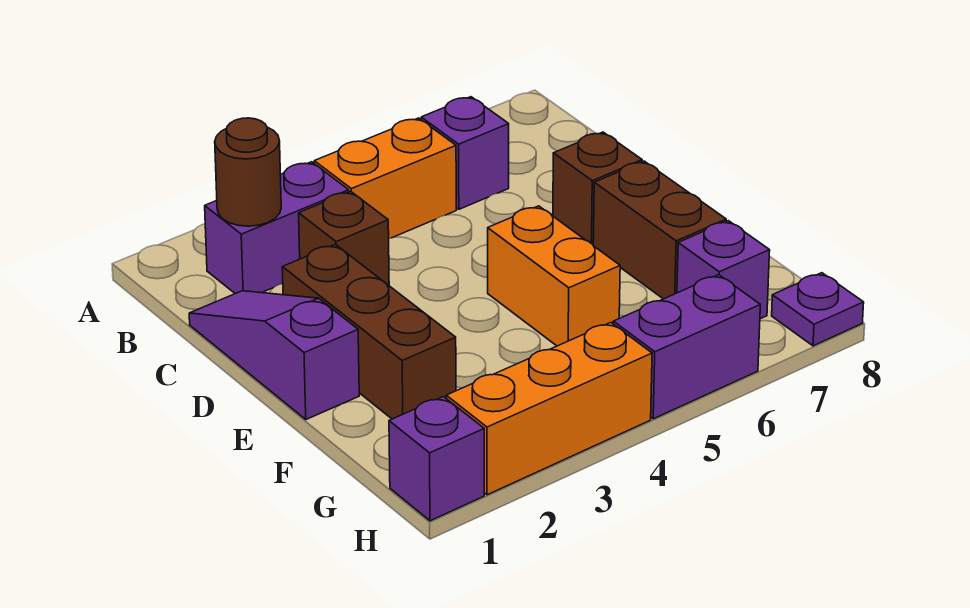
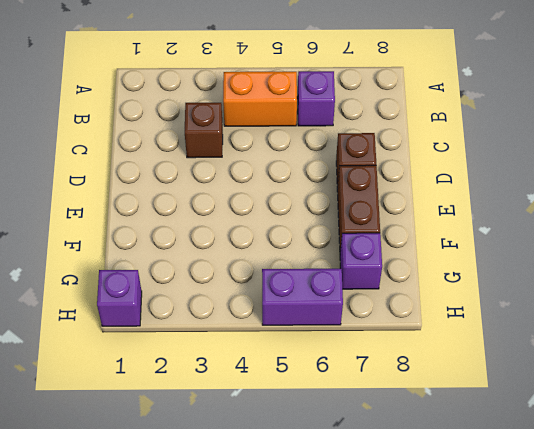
none -> purple 1x2 brick [205,162,349,294]
none -> purple 1x3 slope [189,291,359,419]
none -> brown 1x3 brick [282,244,456,419]

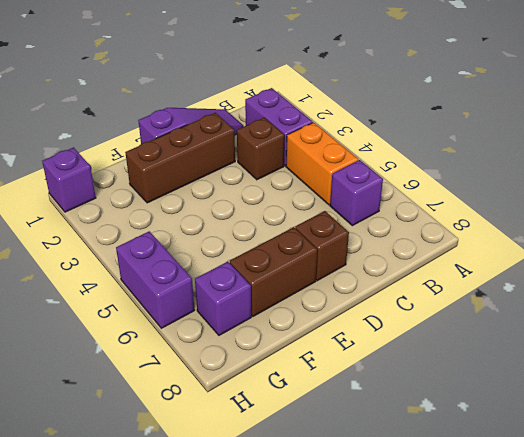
none -> orange 1x2 brick [488,206,620,346]
none -> orange 1x3 brick [446,322,652,495]
none -> purple 1x1 plate [772,273,864,346]

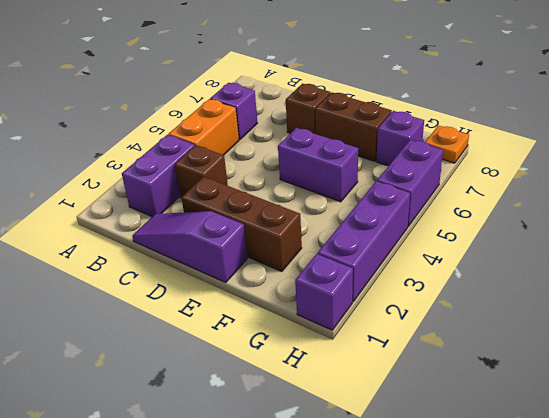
purple 1x2 brick [278,128,358,202] -> orange 1x2 brick [488,206,620,346]
purple 1x3 brick [318,181,410,302] -> orange 1x3 brick [446,322,652,495]
orange 1x1 plate [425,125,469,163] -> purple 1x1 plate [772,273,864,346]
none -> brown 1x1 round brick [215,118,281,226]

